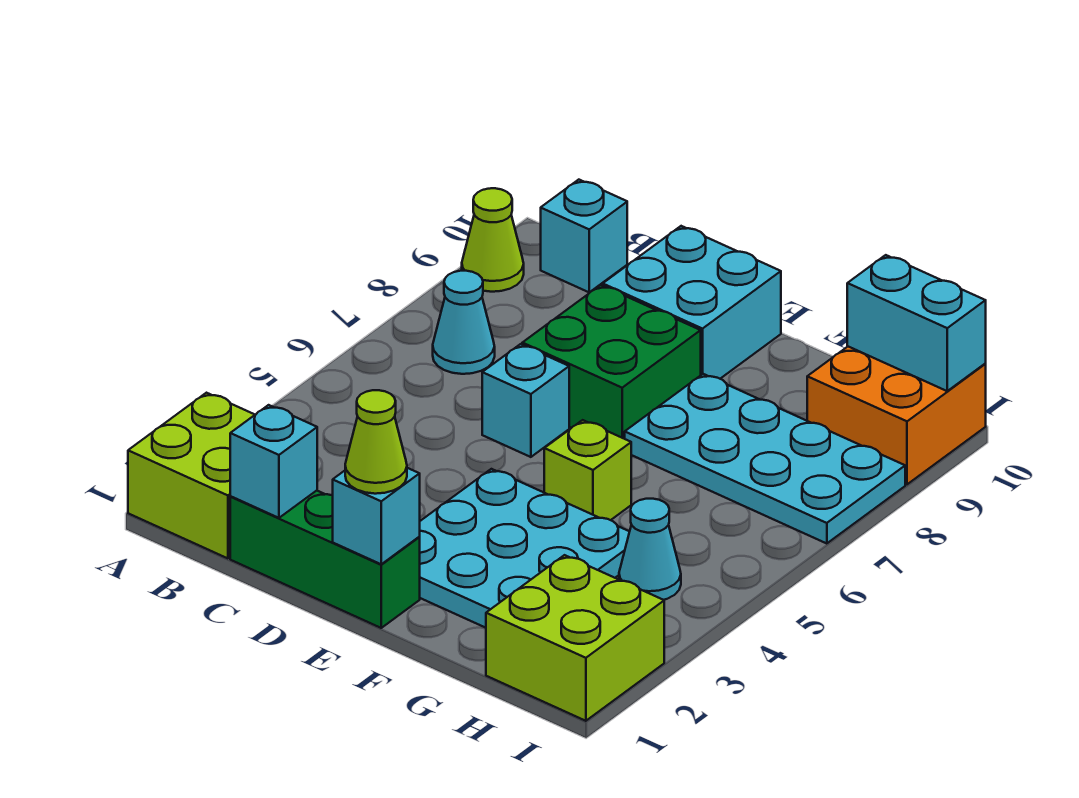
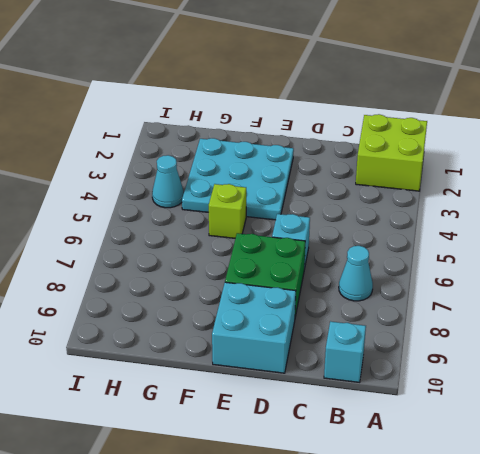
none -> lime 1x1 cone [462,188,524,292]
none -> green 1x3 brick [230,491,420,628]
none -> cyan 2x4 plate [625,374,905,544]

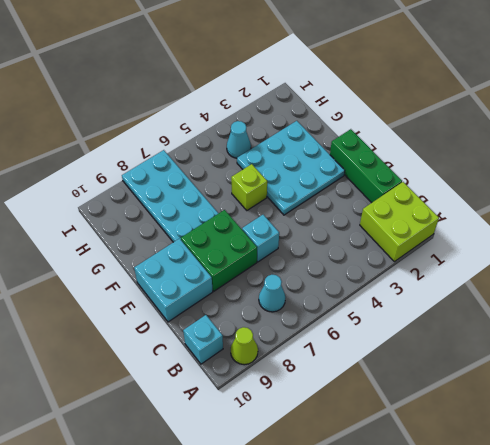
none -> lime 2x2 brick [486,555,664,721]
none -> orange 2x2 brick [807,347,986,484]
none -> cyan 1x1 brick [230,405,317,518]

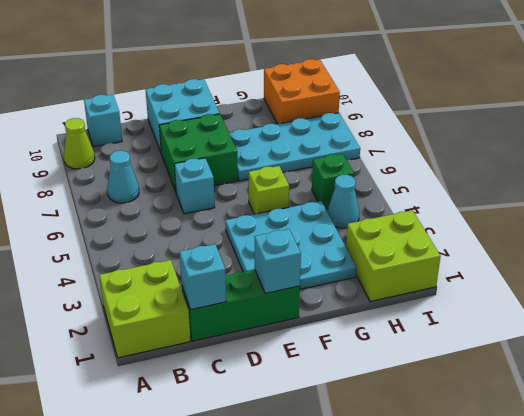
green 1x1 brick [312,154,354,209] -> none
none -> cyan 1x2 brick [847,255,986,391]
none -> lime 1x1 cone [345,390,407,494]

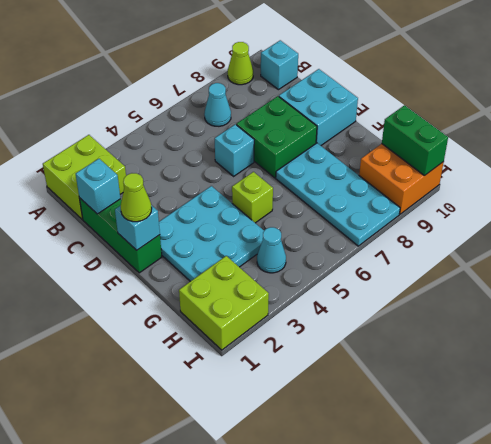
green 1x2 brick [382,105,448,176] -> cyan 1x2 brick [847,255,986,391]

